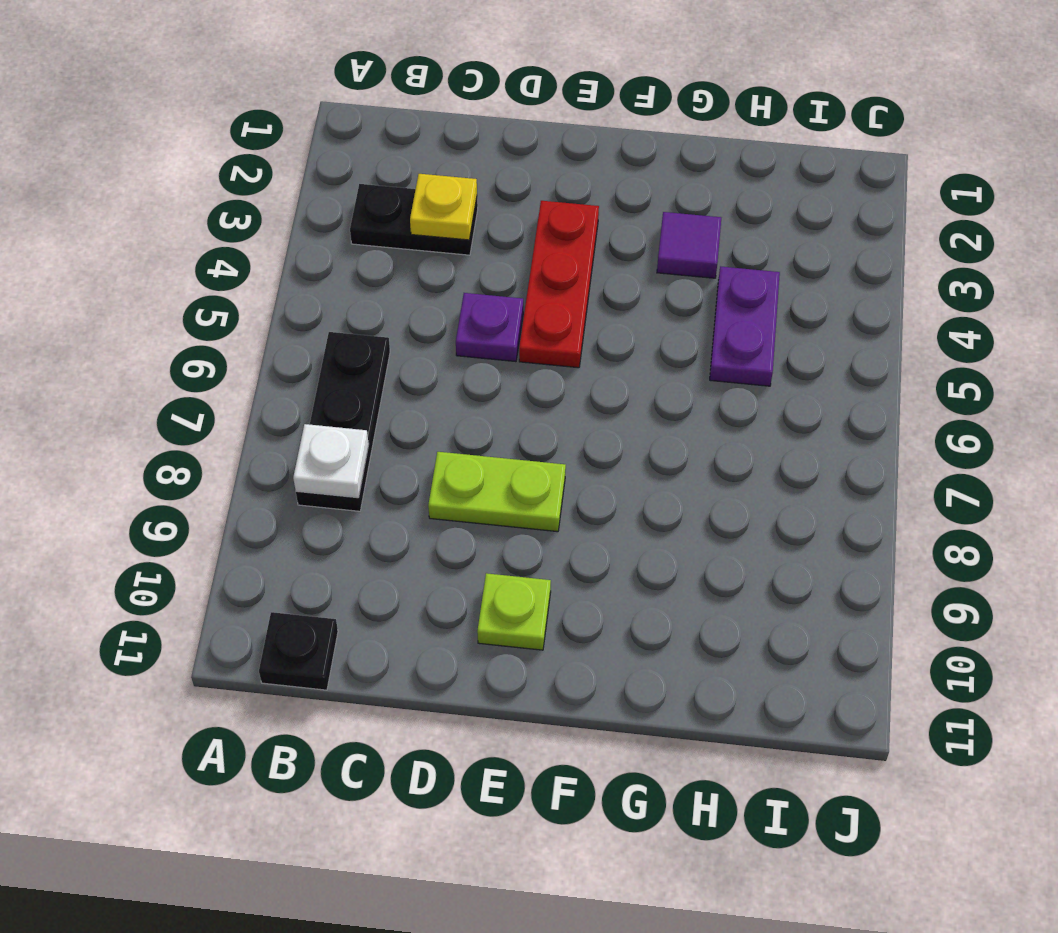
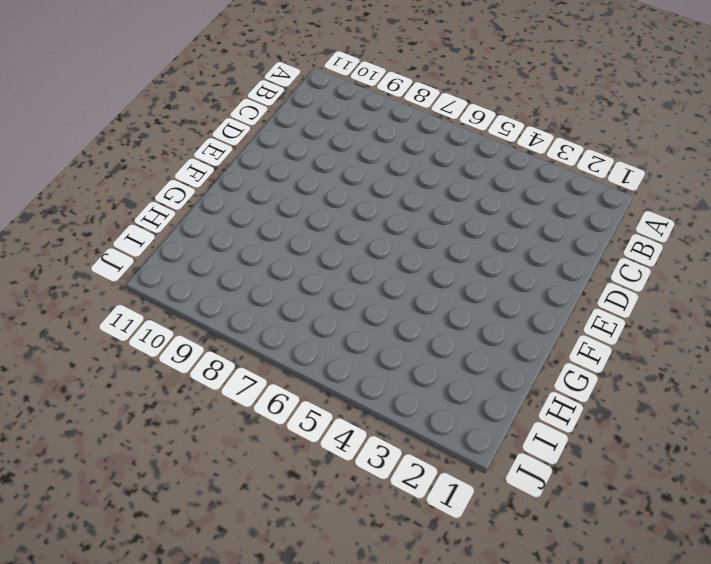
none -> black 1x2 plate [350,184,478,255]
none -> black 1x3 plate [296,332,390,511]

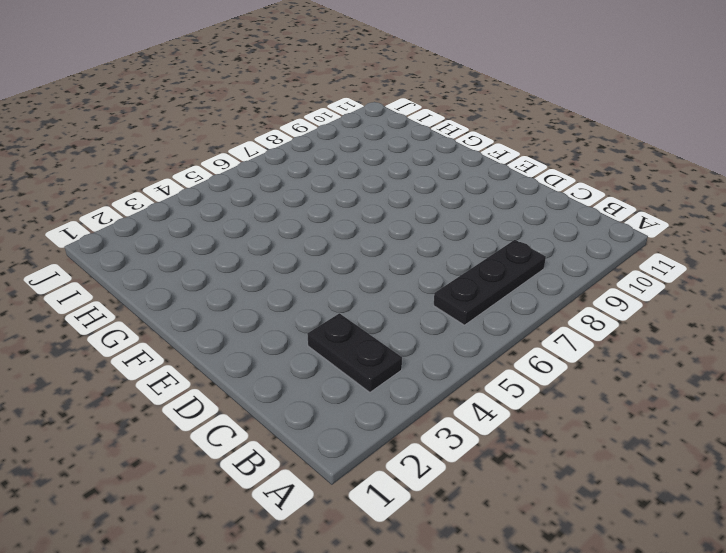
none -> black 1x1 plate [259,612,338,690]
none -> purple 1x1 plate [456,293,523,362]

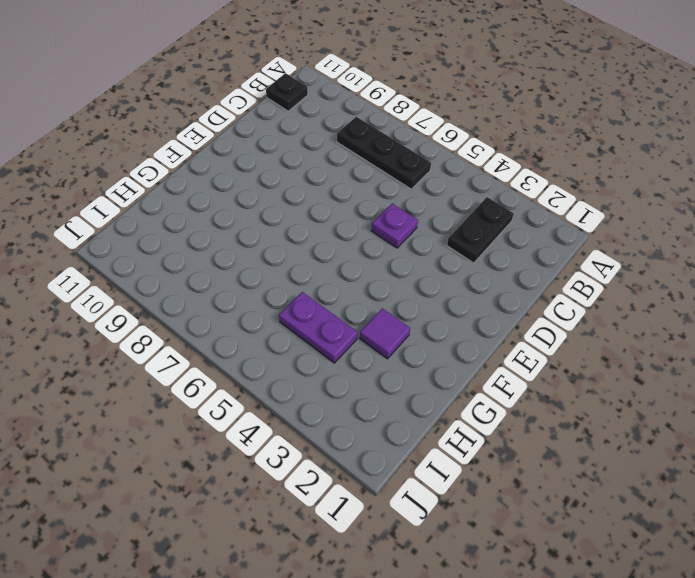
none -> lime 1x2 plate [428,452,566,532]
none -> red 1x3 plate [519,201,599,368]

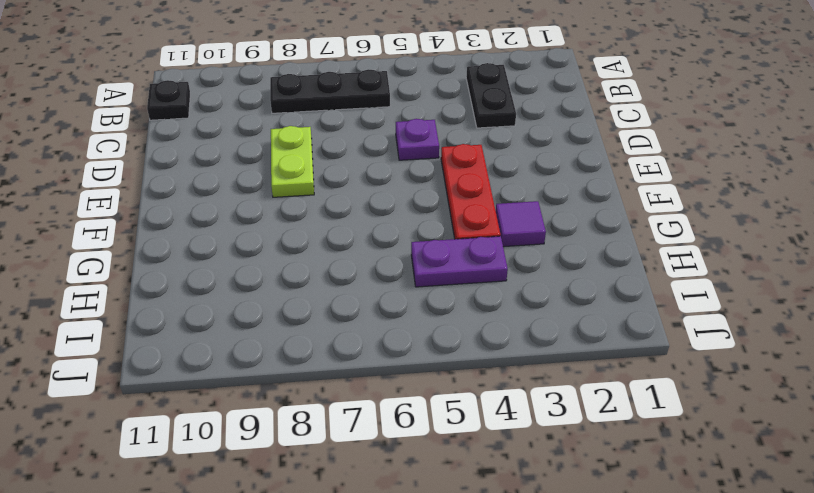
red 1x3 plate [441,144,500,239] -> red 1x3 plate turned to [519,201,599,368]
none -> lime 1x1 plate [477,573,551,650]
none -> white 1x1 plate [293,424,369,498]

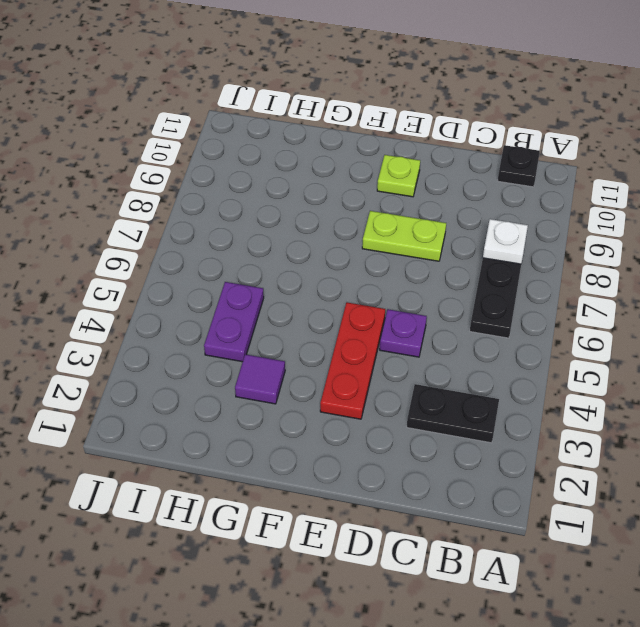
none -> yellow 1x1 plate [410,174,477,240]

